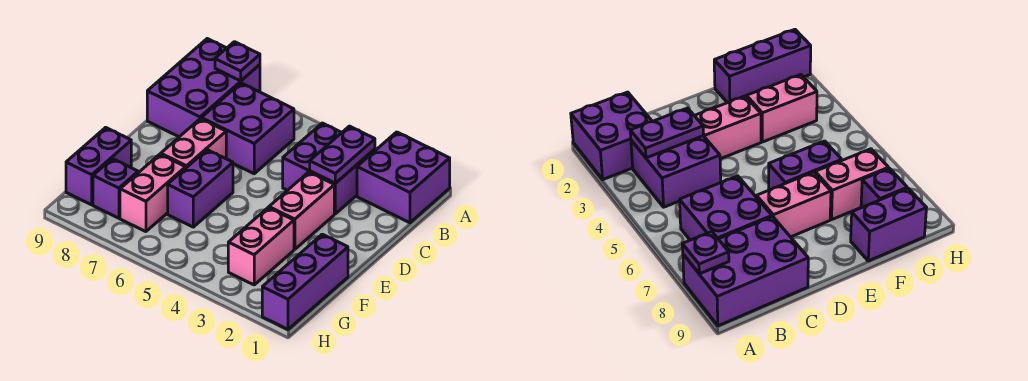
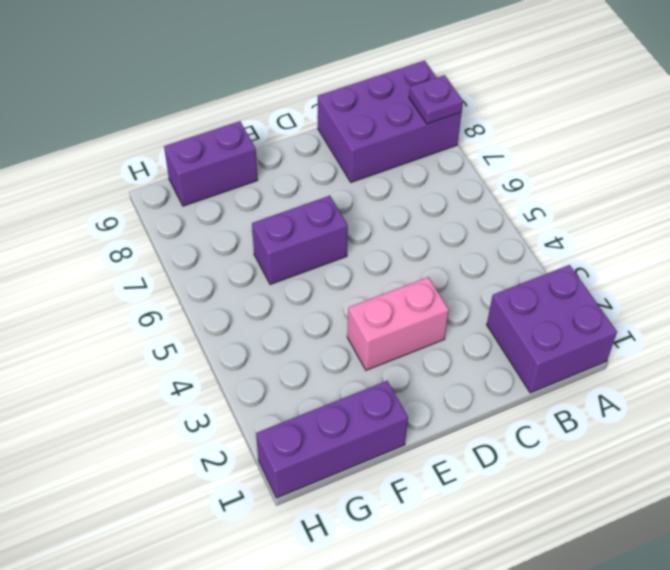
none -> purple 2x2 brick [283,123,375,214]
none -> purple 2x2 brick [201,83,294,174]
none -> pink 1x2 brick [161,119,226,168]

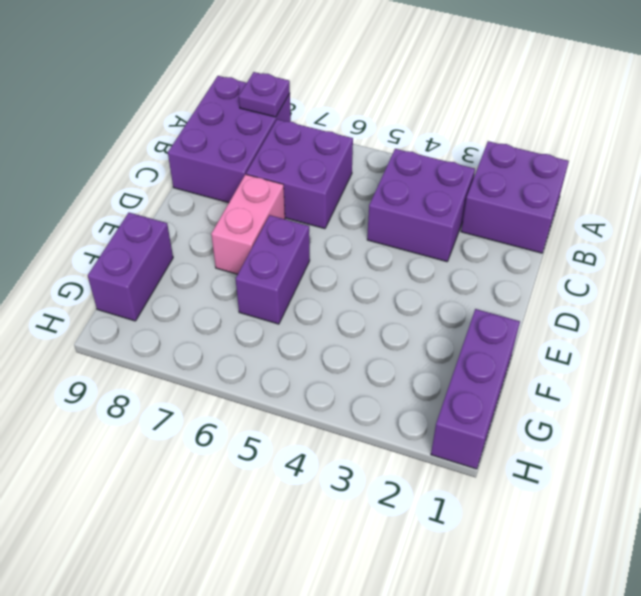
none -> pink 1x2 brick [269,172,334,249]
none -> pink 1x2 brick [228,208,294,285]
none -> pink 1x2 brick [120,154,186,232]

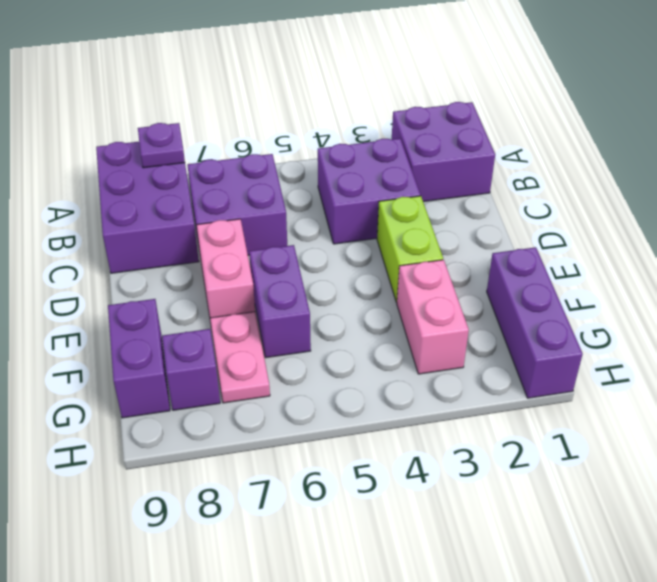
lime 1x2 brick [377,196,443,302] -> pink 1x2 brick [269,172,334,249]
pink 1x2 plate [210,312,270,403] -> pink 1x2 brick [120,154,186,232]
none -> purple 1x2 plate [310,126,375,183]

